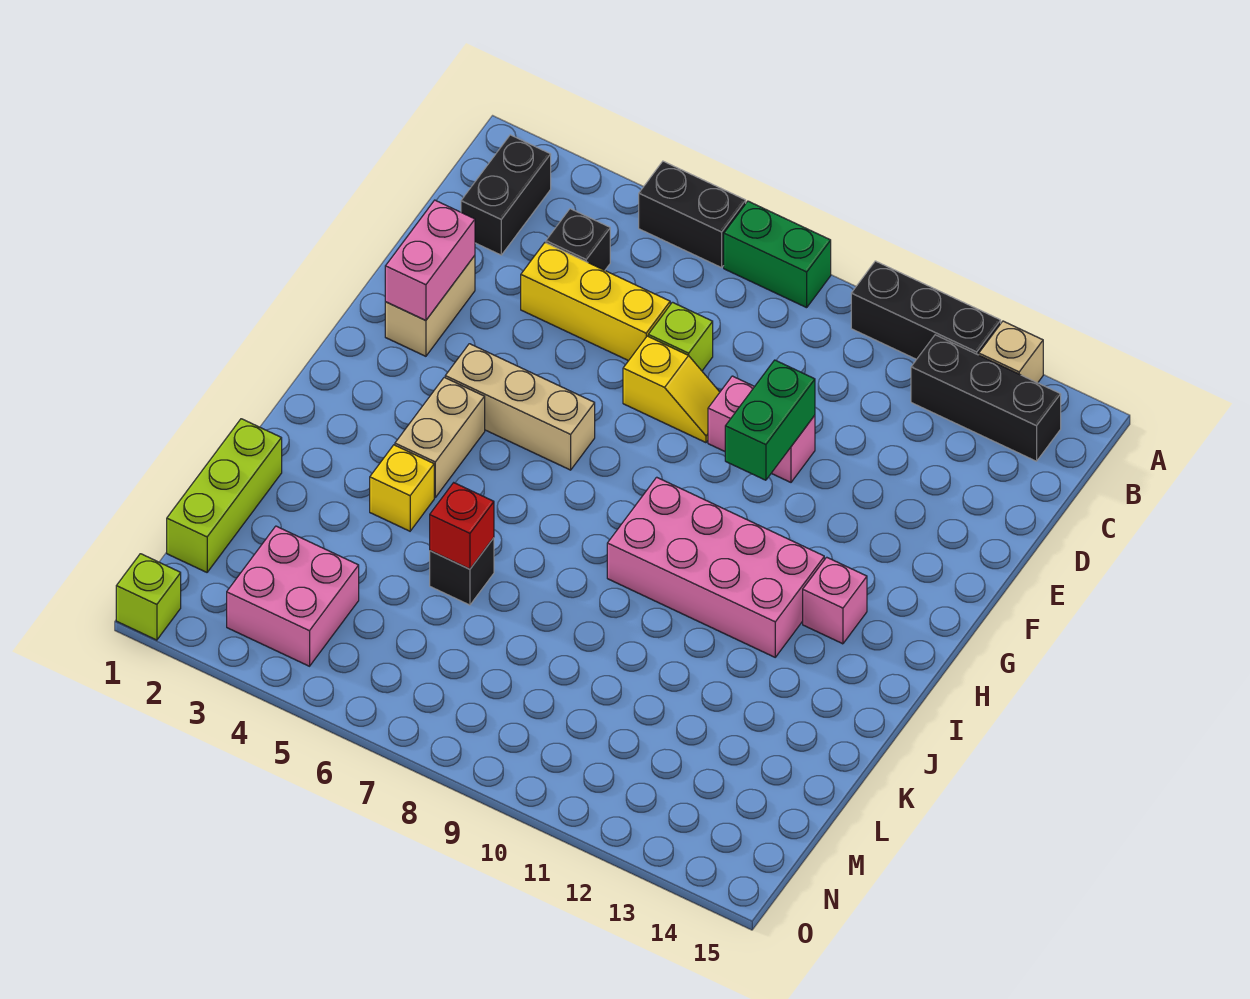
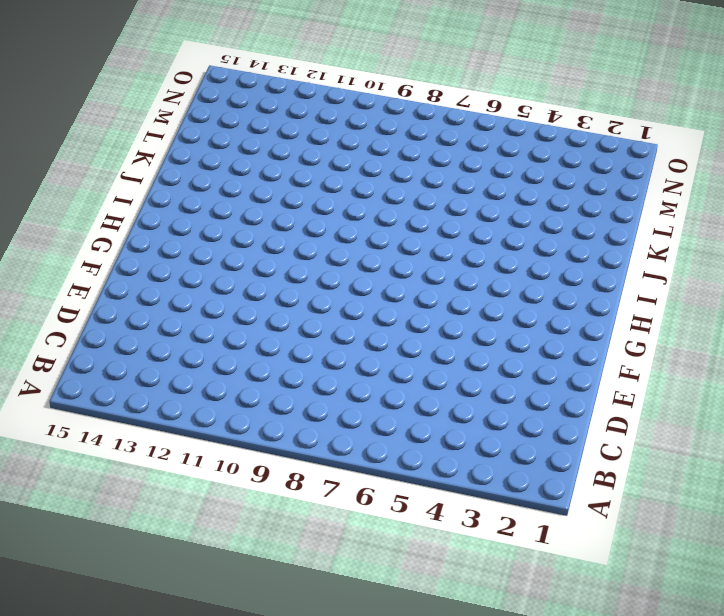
none -> black 1x2 brick [639,161,746,268]
none -> green 1x2 brick [724,201,831,308]
none -> black 1x3 brick [851,261,1001,359]

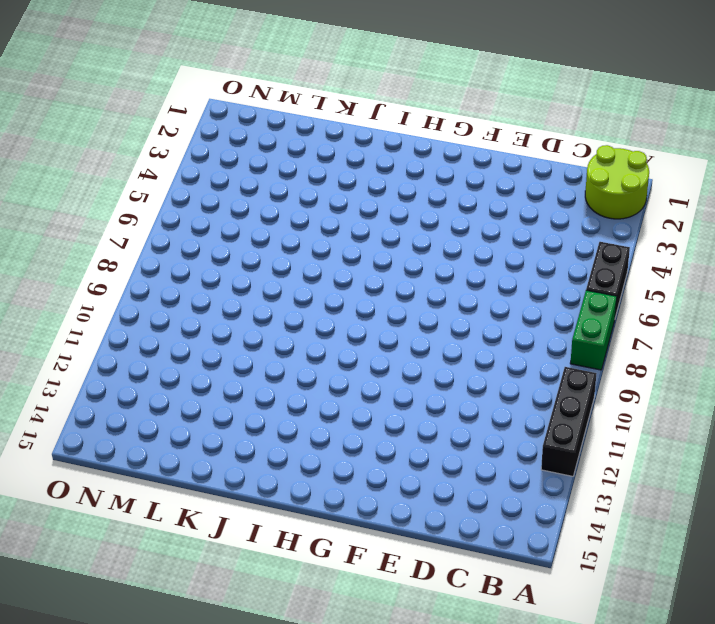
lime 2x2 round brick [585,145,649,219] -> black 1x2 brick [461,135,551,255]
none -> tan 1x1 brick [979,321,1043,383]
none -> black 1x3 brick [911,335,1061,461]
none -> black 1x1 brick [546,209,610,270]

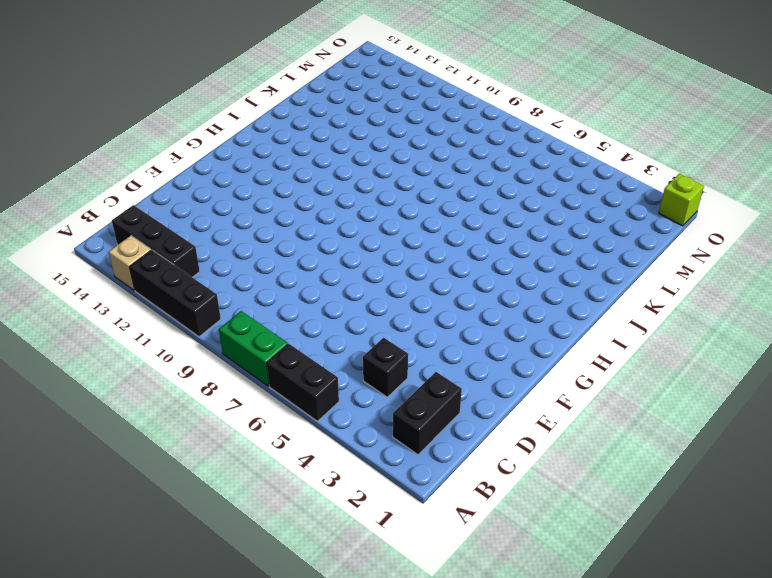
none -> yellow 1x3 brick [521,243,670,361]
none -> lime 1x1 brick [648,302,713,371]
none -> tan 1x2 brick [385,256,475,356]

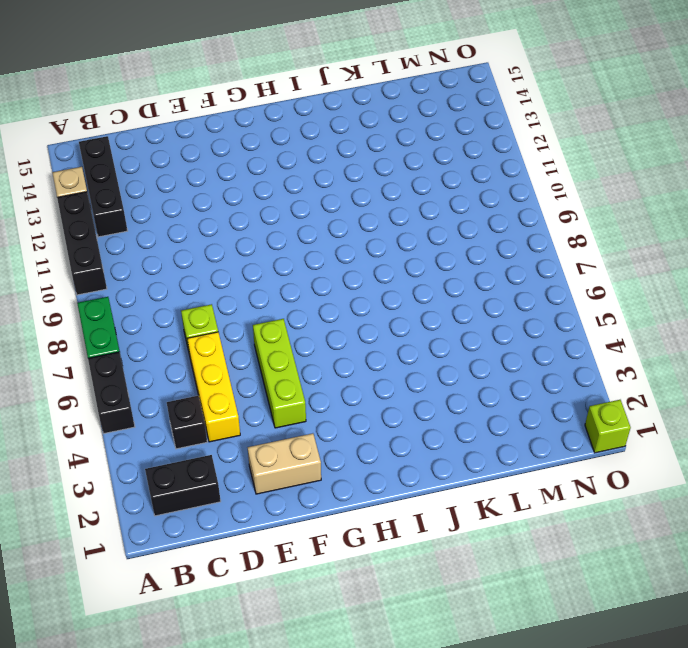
lime 1x3 brick [253,319,306,428] -> lime 1x3 brick turned to [167,419,282,572]
none -> yellow 1x2 slope [623,336,720,443]
none -> pink 1x2 brick [708,376,815,482]
none -> tan 1x3 brick [445,344,595,470]

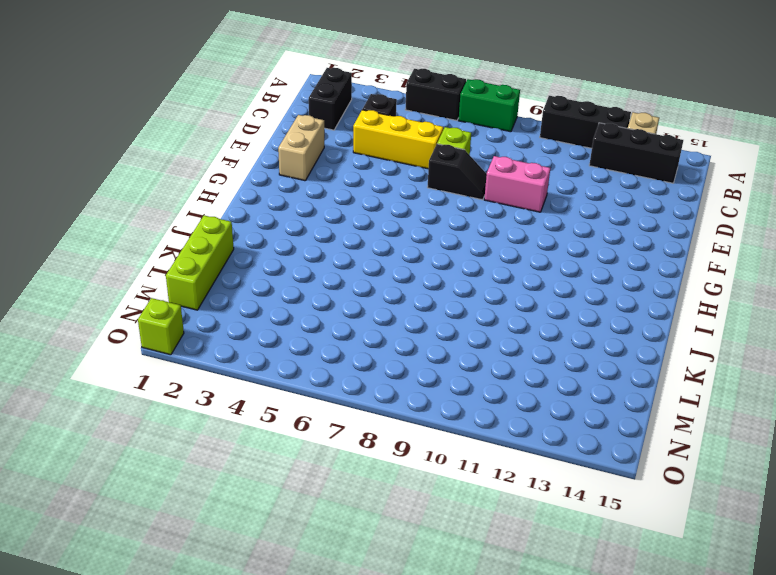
black 1x2 slope [427,144,487,200] -> yellow 1x2 slope [623,336,720,443]
none -> tan 1x3 brick [445,344,595,470]
none -> tan 1x2 brick [395,377,485,497]
none -> pink 2x4 brick [607,477,824,657]

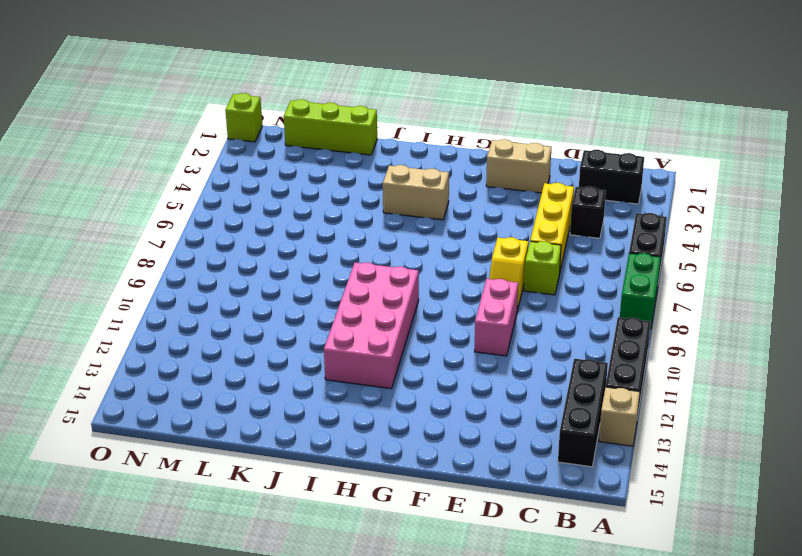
none -> tan 1x3 brick [445,344,595,470]
none -> pink 1x1 brick [803,557,867,644]
none -> yellow 1x1 brick [370,445,434,531]

